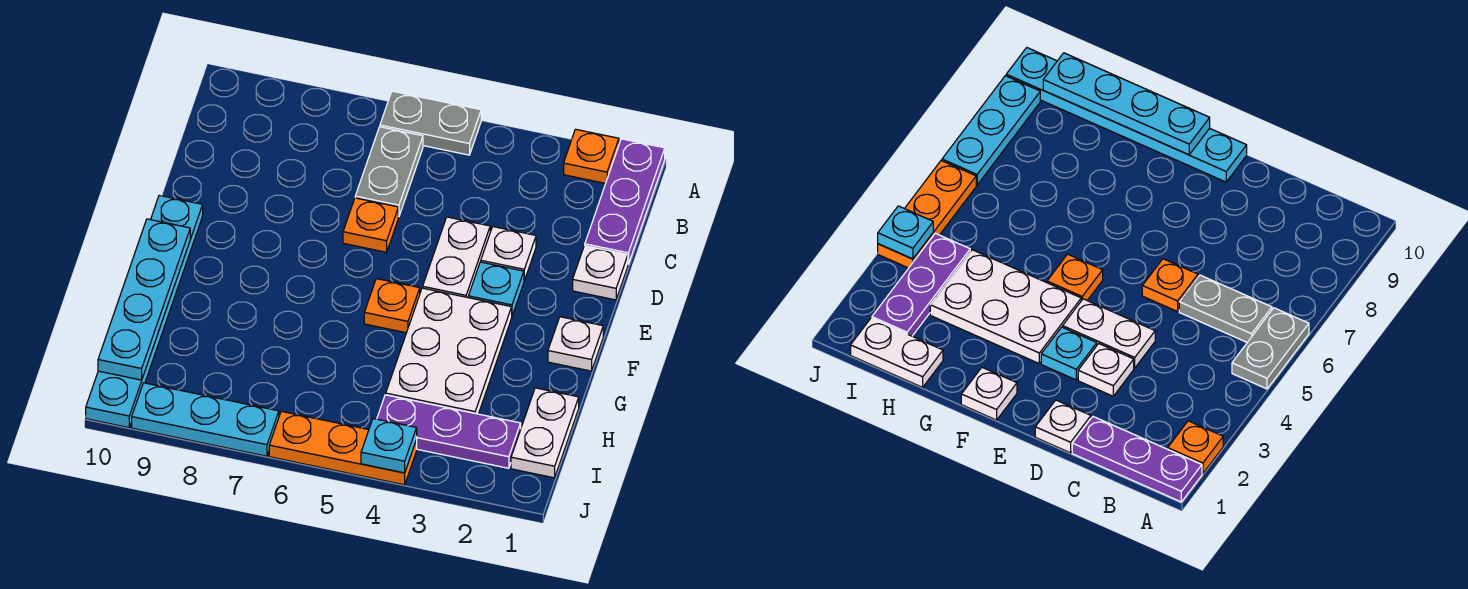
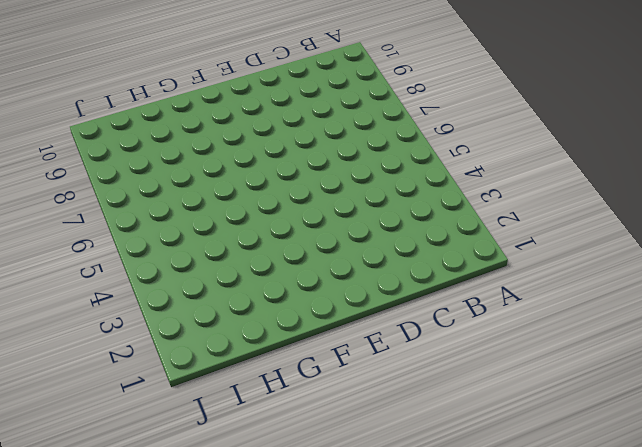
none -> purple 1x3 plate [585,139,665,264]
none -> orange 1x1 plate [564,129,619,183]
none -> grey 1x2 plate [380,91,481,155]

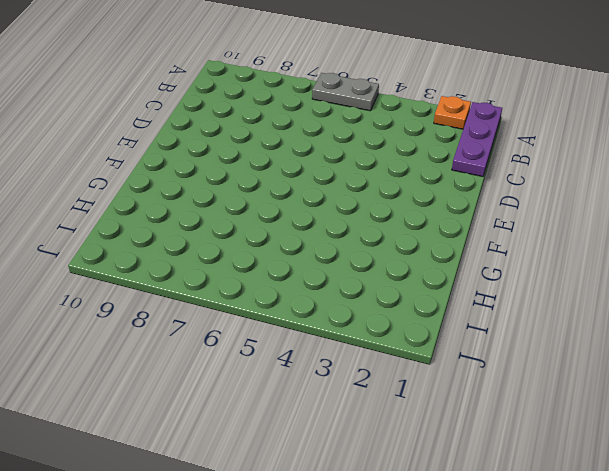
none -> grey 1x2 plate [355,127,423,217]
none -> white 1x1 plate [573,246,628,300]
none -> white 1x1 plate [481,227,536,281]

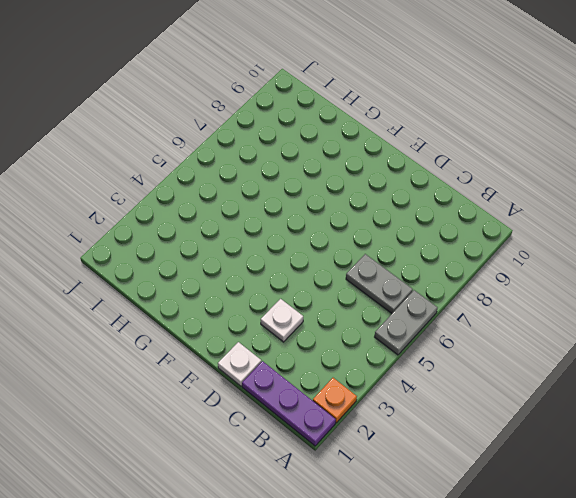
none -> white 1x2 plate [423,217,490,298]
none -> orange 1x1 plate [343,198,398,252]
none -> cyan 1x1 plate [468,262,524,316]

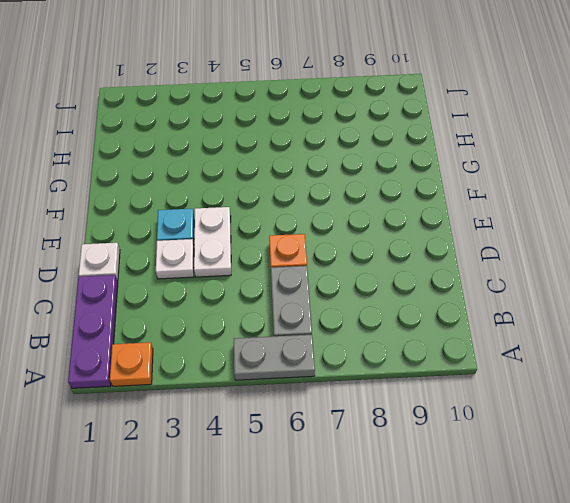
none -> cyan 1x6 plate [86,195,203,428]
none -> white 1x1 plate [548,317,603,371]
none -> white 2x3 plate [386,288,512,414]

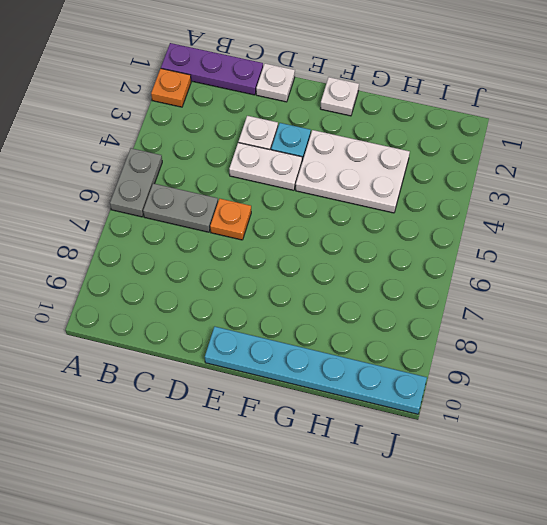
none -> orange 1x1 plate [364,279,420,333]
none -> white 1x2 plate [511,388,579,478]
none -> purple 1x3 plate [377,395,521,468]

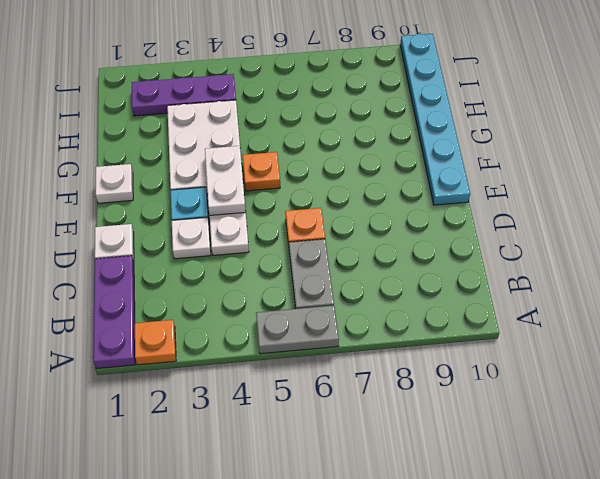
white 1x2 plate [205,146,246,215] -> white 1x2 plate moved to [511,388,579,478]
none -> orange 1x3 plate [269,411,417,485]
none -> cyan 1x3 plate [132,383,279,456]
none -> cyan 1x4 plate [98,219,190,380]

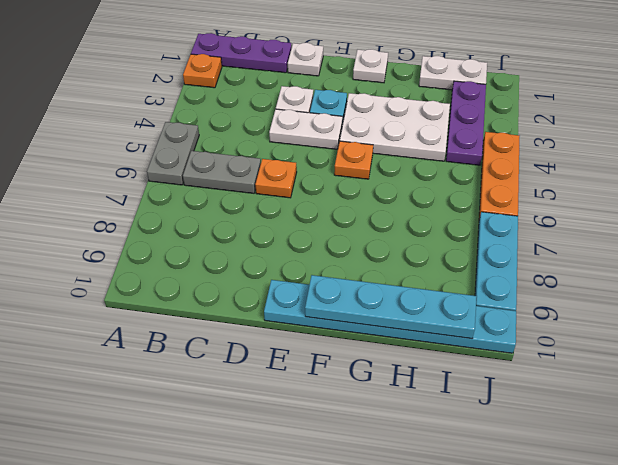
none -> cyan 1x1 plate [361,418,417,473]

